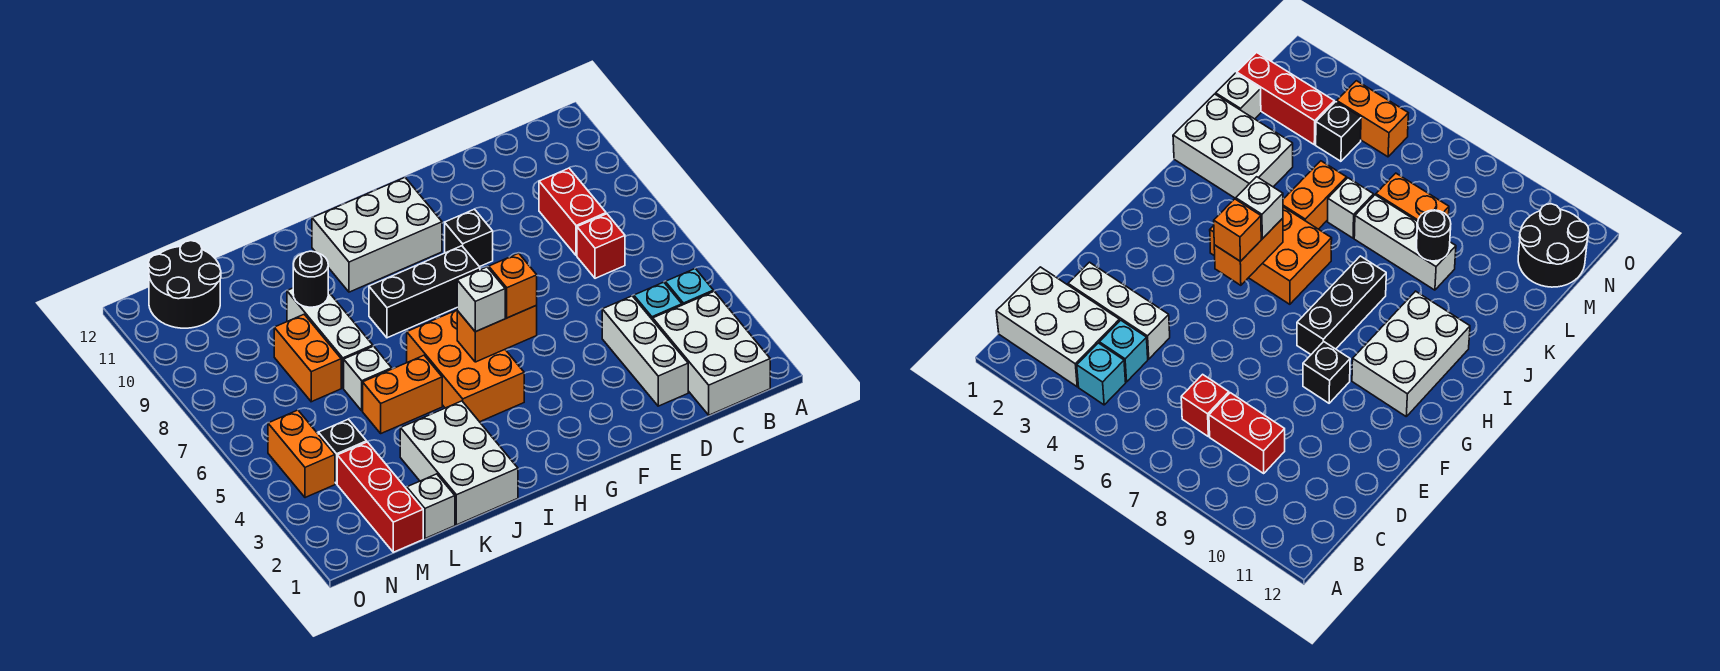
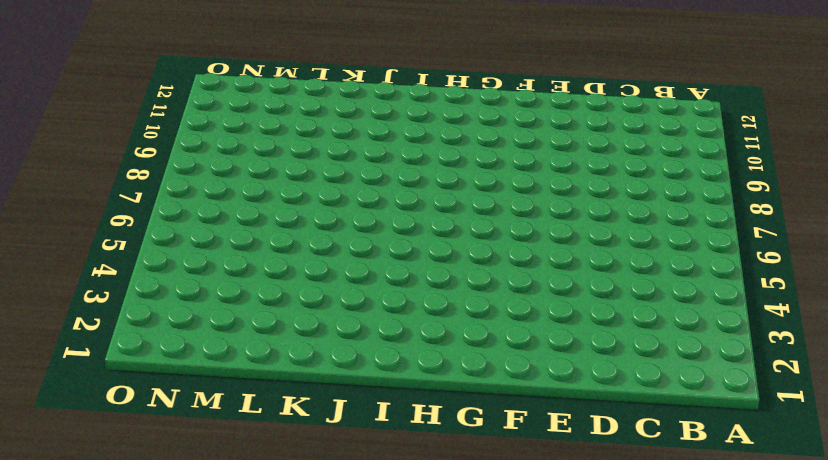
none -> white 2x3 brick [653,291,770,415]
none -> cyan 1x1 brick [665,269,713,305]
none -> cyan 1x1 brick [634,282,682,320]

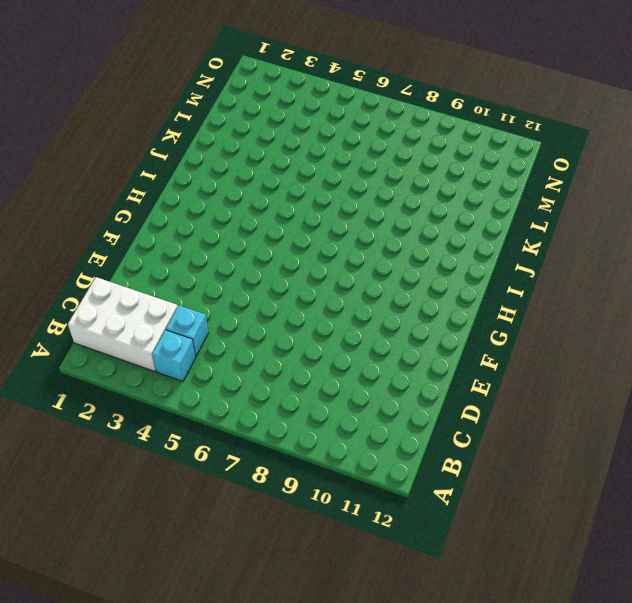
none -> red 1x1 brick [577,214,625,278]
none -> red 1x2 brick [539,168,606,256]
none -> white 1x3 brick [602,296,688,406]

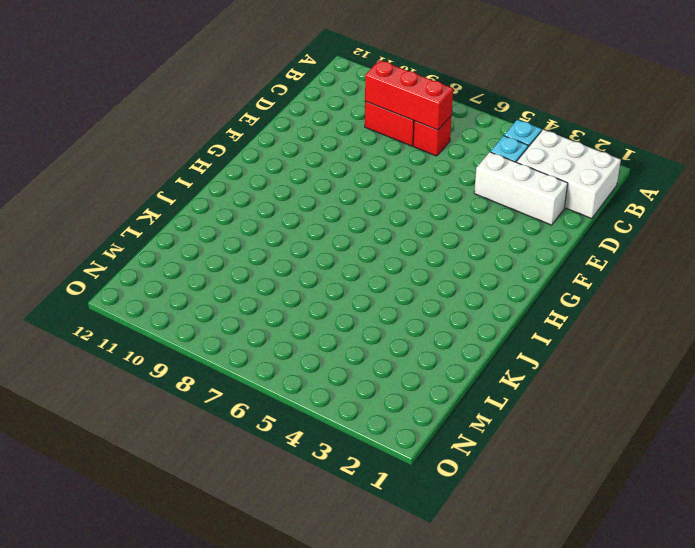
red 1x3 brick [365,60,453,130] -> red 1x3 brick moved to [337,442,423,552]
none -> black 1x1 brick [445,209,493,267]
none -> black 1x3 brick [369,246,480,338]
none -> white 2x3 brick [312,178,442,292]

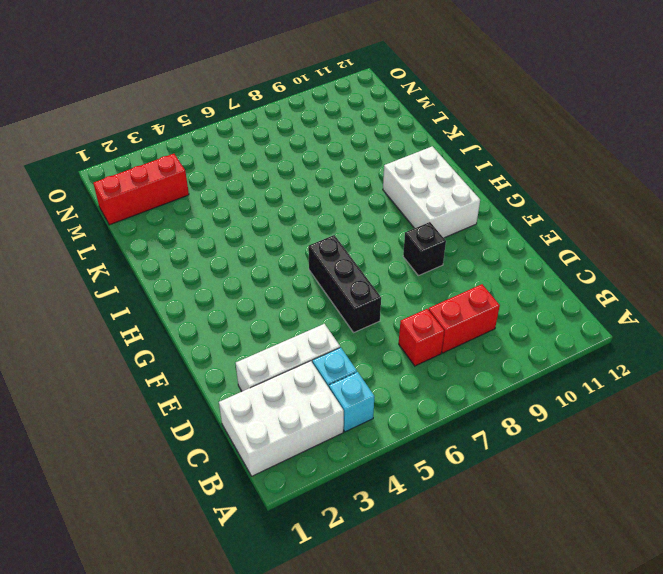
black 1x3 brick [308,235,381,332] -> black 1x3 brick moved to [369,246,480,338]
none -> orange 2x3 brick [407,310,524,422]
none -> white 2x3 brick [400,401,518,525]
none -> orange 1x2 brick [363,355,442,433]

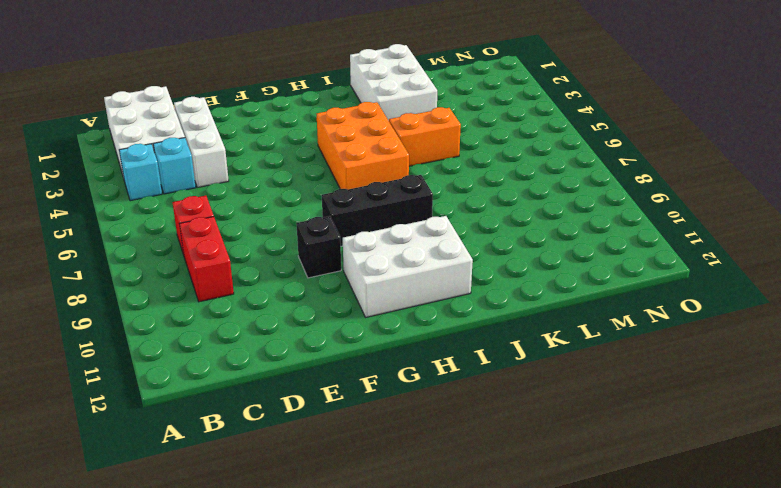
none -> white 1x1 brick [344,346,392,411]
none -> white 1x3 brick [287,288,373,388]
none -> white 1x1 brick [407,474,455,539]

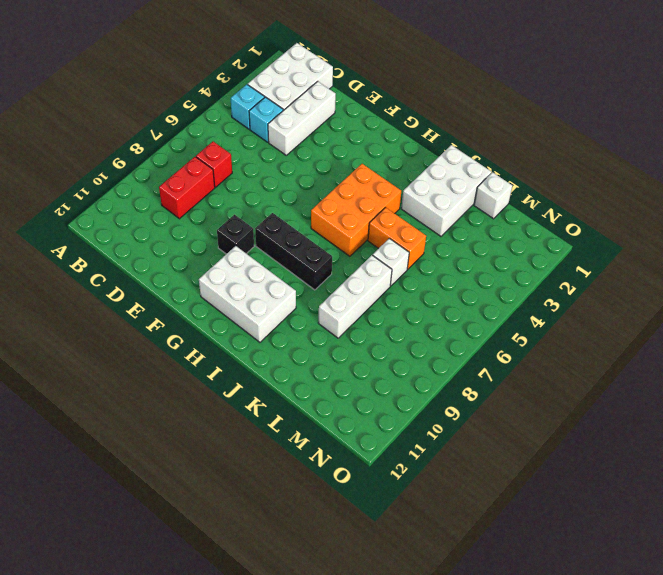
none -> orange 1x2 brick [274,315,341,402]
none -> red 1x3 brick [337,442,423,552]
none -> black 1x1 brick [318,419,367,484]

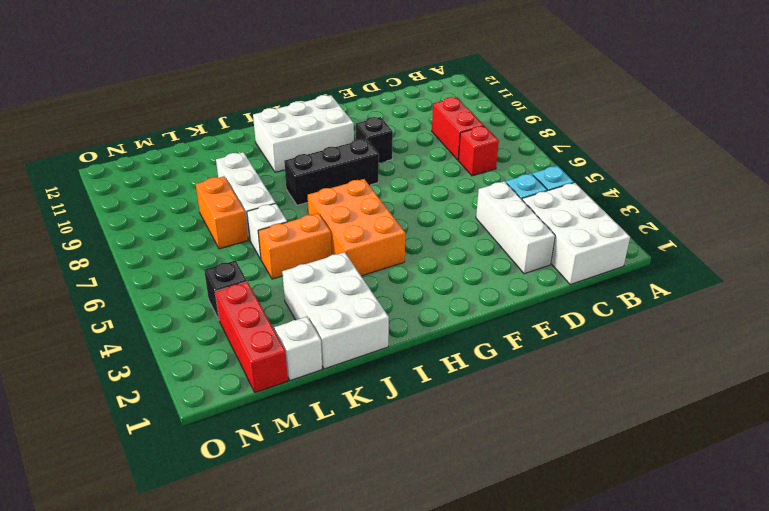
none -> black 2x2 round brick [148,241,221,328]
none -> orange 1x2 brick [268,410,335,498]
none -> orange 1x2 brick [457,305,537,362]

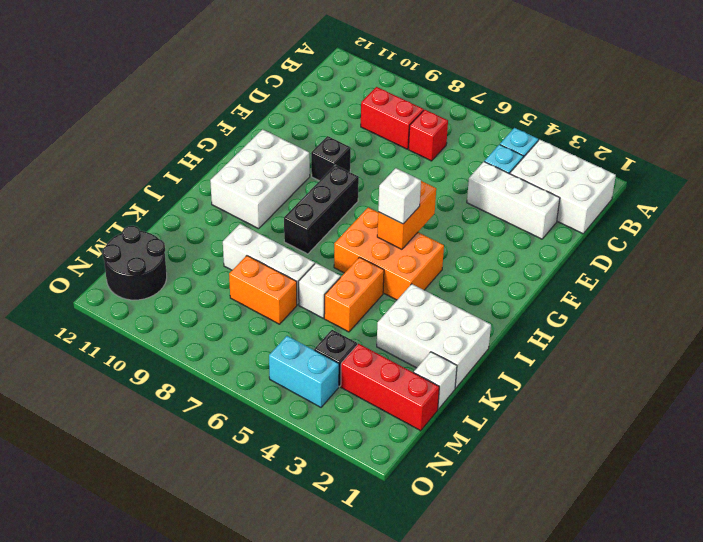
cyan 1x2 brick [269,336,339,407] -> orange 1x2 brick [268,410,335,498]
none -> black 1x1 round brick [293,251,328,307]
none -> orange 1x1 brick [489,253,537,318]

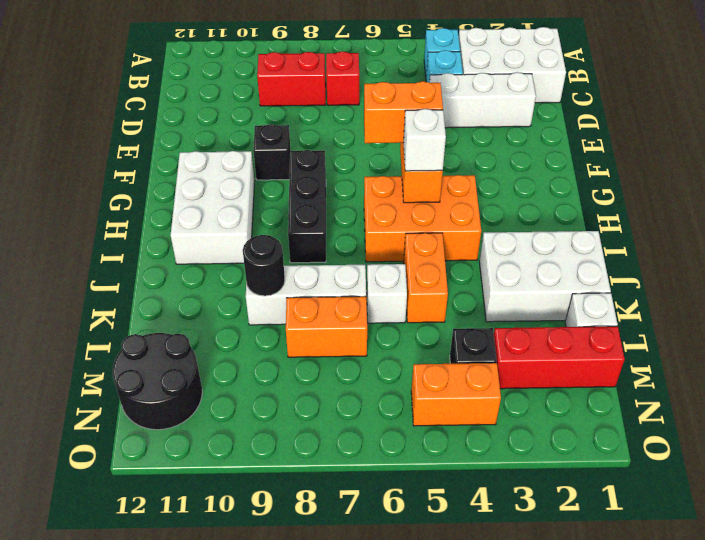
orange 1x2 brick [364,81,443,143] -> orange 1x1 brick [489,253,537,318]

